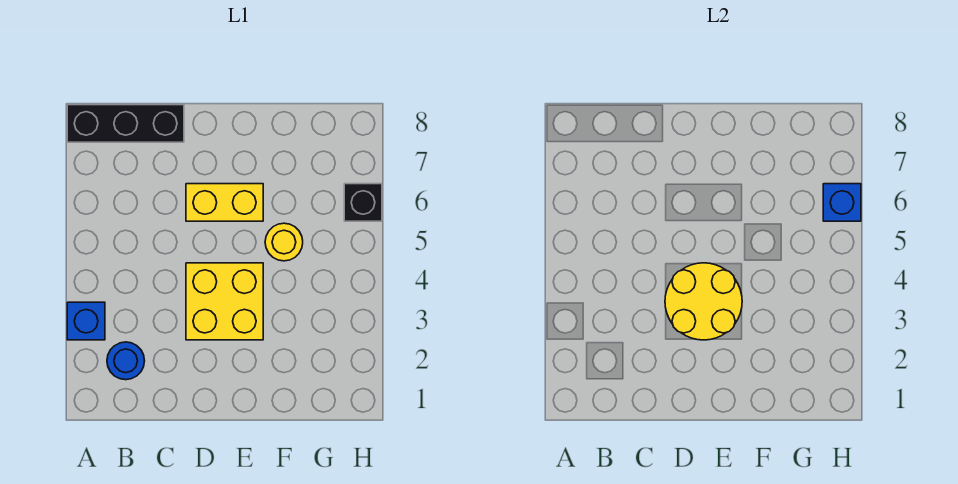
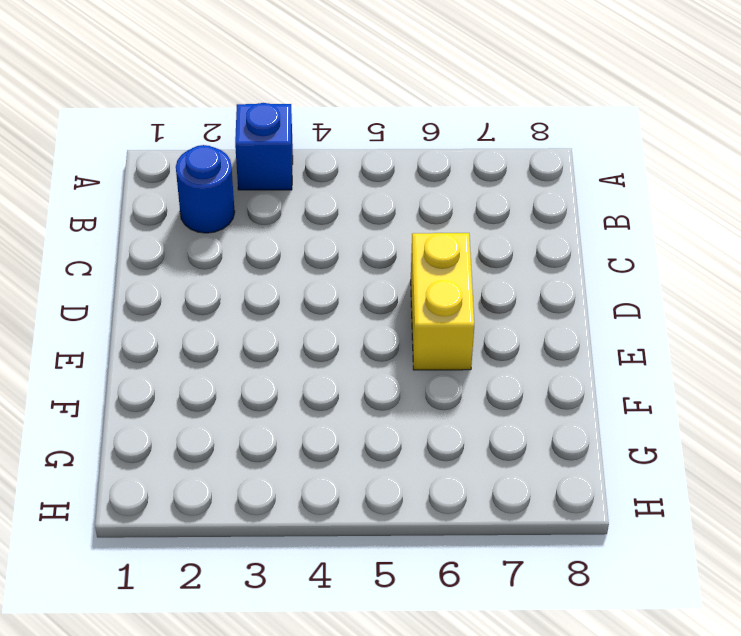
none -> black 1x3 brick [67,105,184,142]
none -> yellow 2x2 brick [186,263,263,340]

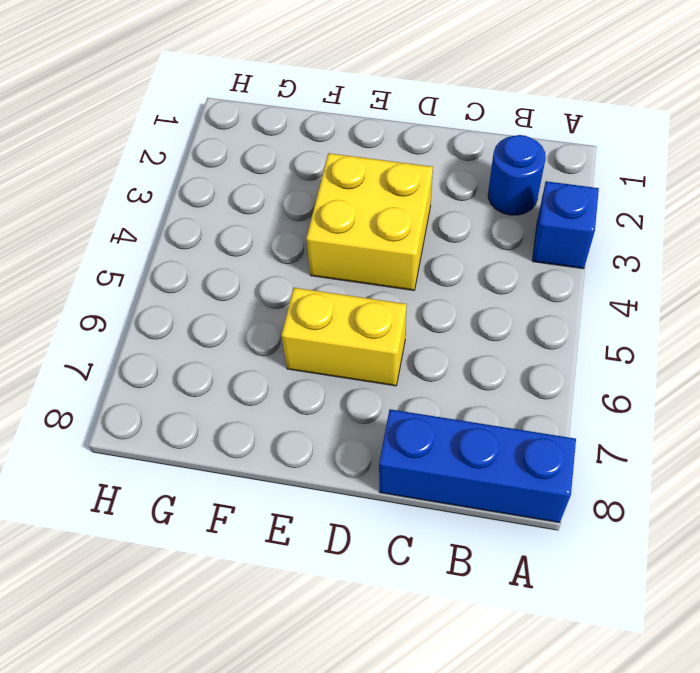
blue 1x3 brick [379,409,576,523] -> black 1x3 brick [67,105,184,142]
none -> yellow 1x1 round brick [265,223,303,261]
none -> black 1x1 brick [344,184,382,221]

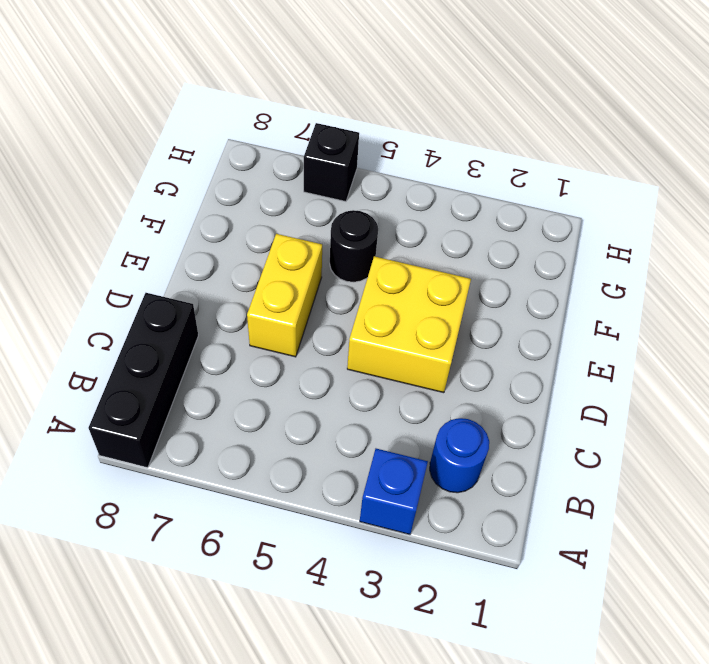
black 1x1 round brick [330,210,378,282] -> yellow 1x1 round brick [265,223,303,261]
none -> yellow 2x2 round brick [665,263,742,340]
none -> blue 1x1 brick [823,184,861,221]

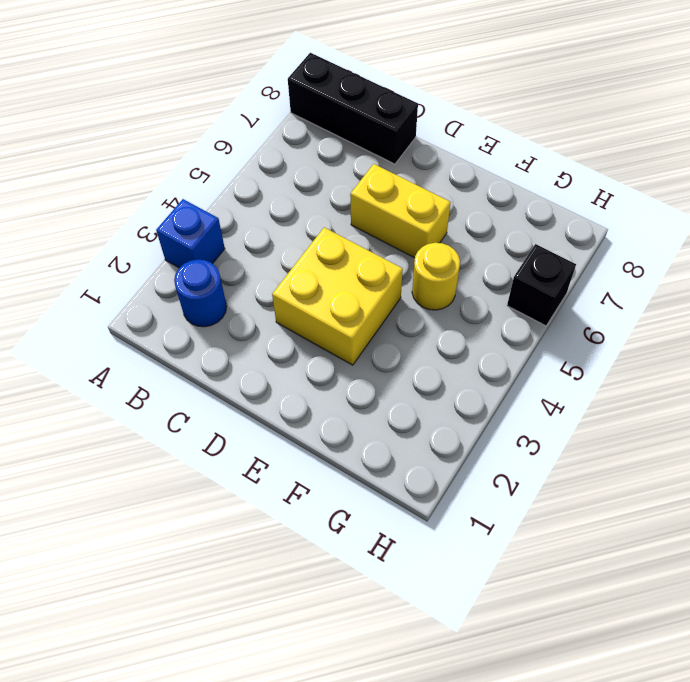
none -> yellow 2x2 round brick [665,263,742,340]
none -> blue 1x1 brick [823,184,861,221]

